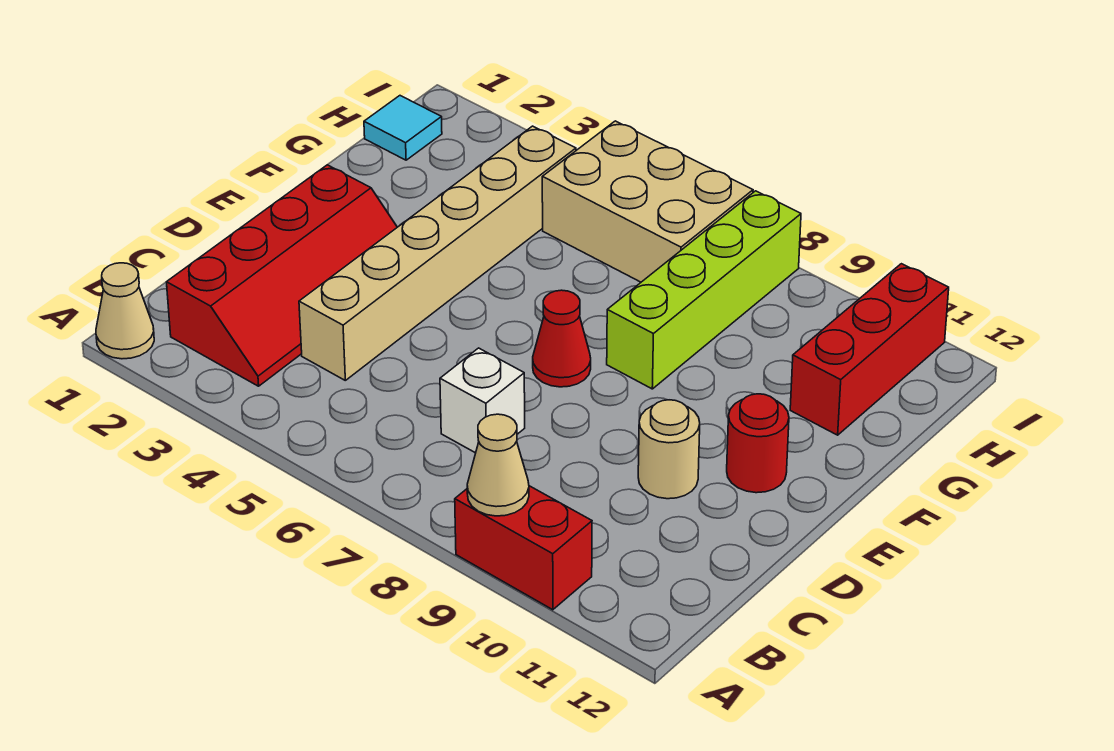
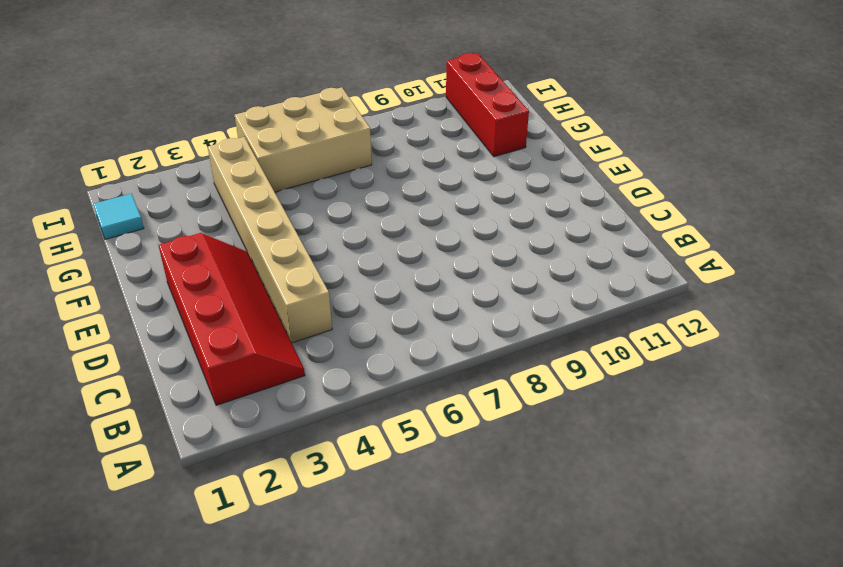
none -> tan 1x1 cone [96,263,154,359]
none -> red 1x2 brick [455,486,592,610]
none -> white 1x1 brick [440,348,525,453]

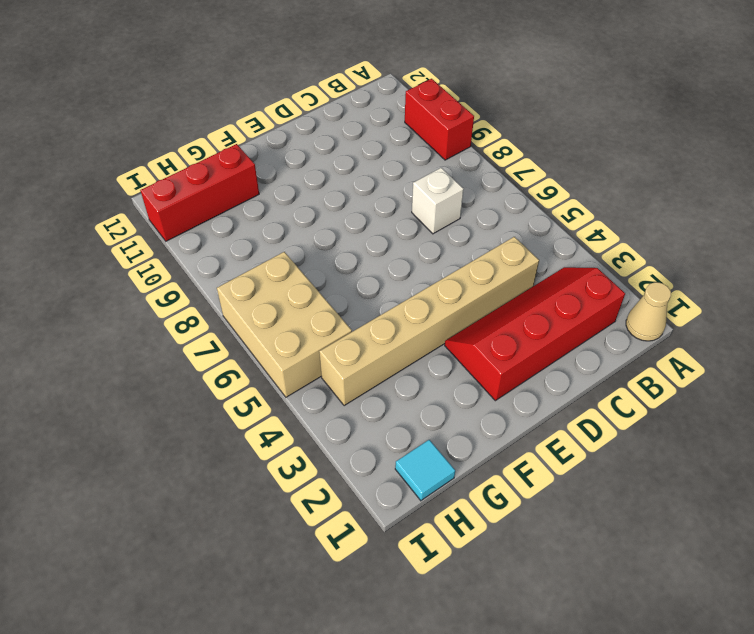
none -> tan 1x1 round brick [638,400,700,499]
none -> red 1x1 cone [533,290,591,387]
none -> red 1x1 round brick [727,394,789,493]

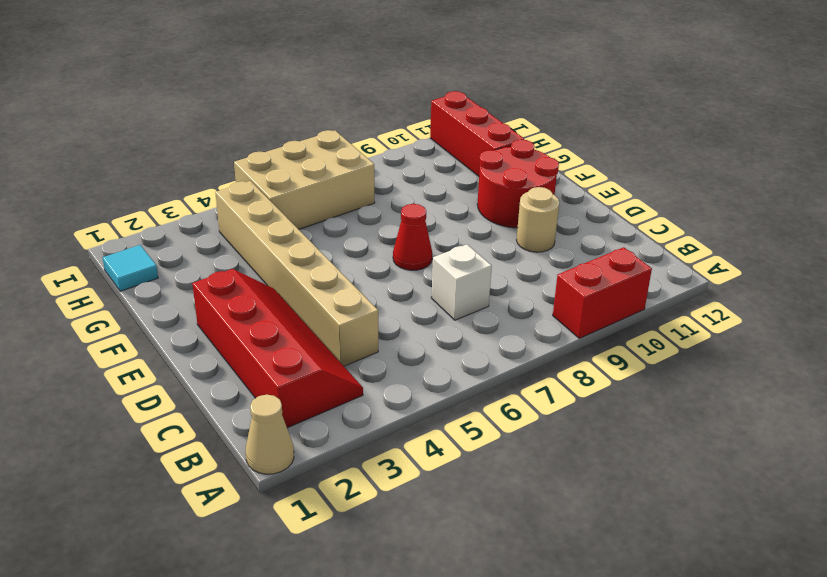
red 2x2 round brick [477,140,559,228] -> red 1x1 round brick [727,394,789,493]
none -> lime 1x4 brick [607,191,801,389]
none -> tan 1x1 cone [467,414,529,516]

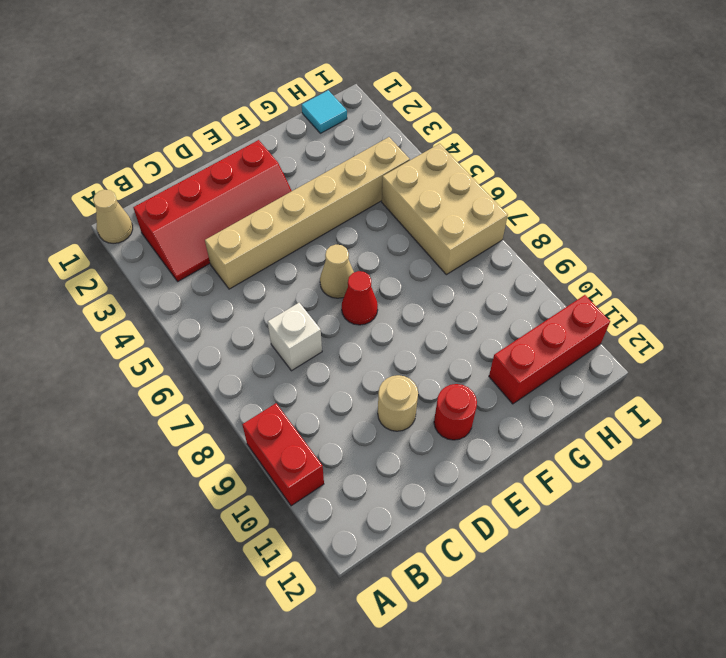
tan 1x1 cone [320,245,354,298] -> tan 1x1 cone moved to [467,414,529,516]
none -> lime 1x4 brick [607,191,801,389]

